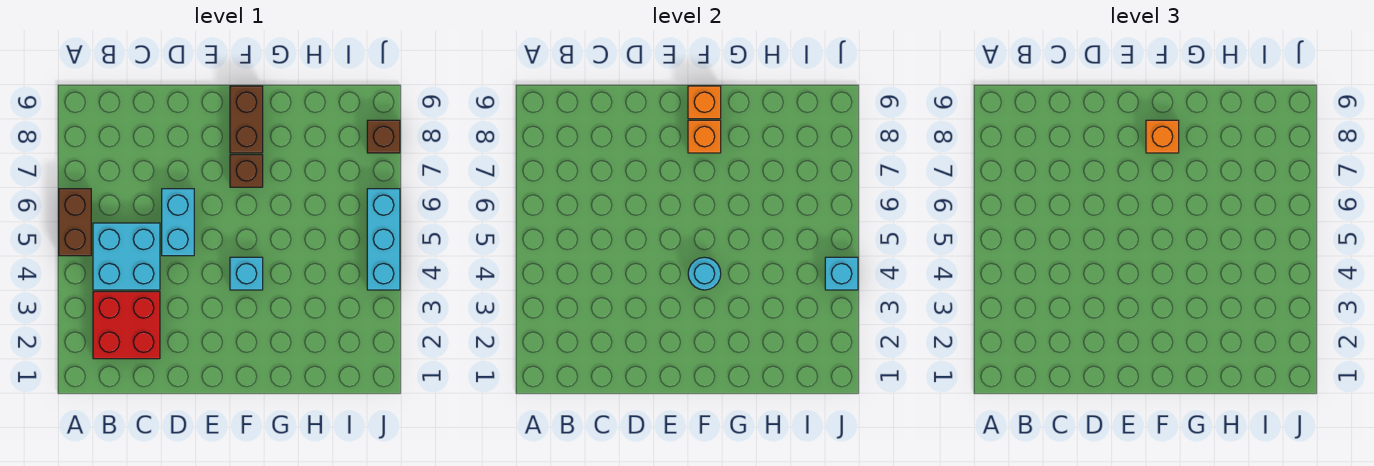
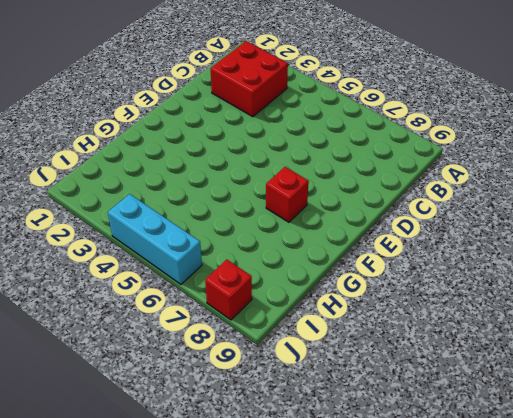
red 1x1 brick [266,167,309,222] -> brown 1x1 brick [230,155,263,187]
red 1x1 brick [205,260,252,320] -> brown 1x1 brick [367,120,400,153]
none -> brown 1x2 brick [59,189,91,256]
none -> cyan 2x2 brick [93,223,160,290]
none -> cyan 1x2 brick [162,189,194,256]

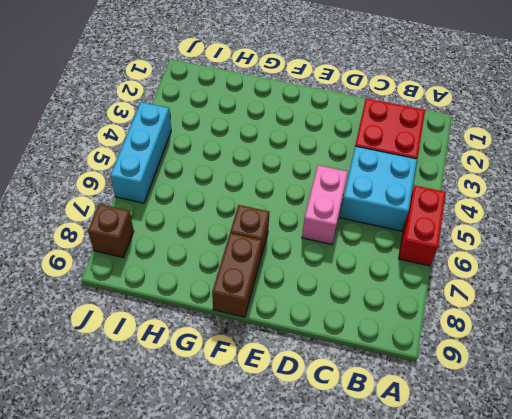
red 1x2 brick [399,186,446,266] -> brown 1x2 brick [59,189,91,256]
pink 1x2 brick [302,165,348,244] -> cyan 1x2 brick [162,189,194,256]
none -> cyan 1x1 brick [230,257,263,290]
none -> cyan 1x1 round brick [688,257,721,290]
none -> orange 1x1 brick [688,120,721,153]

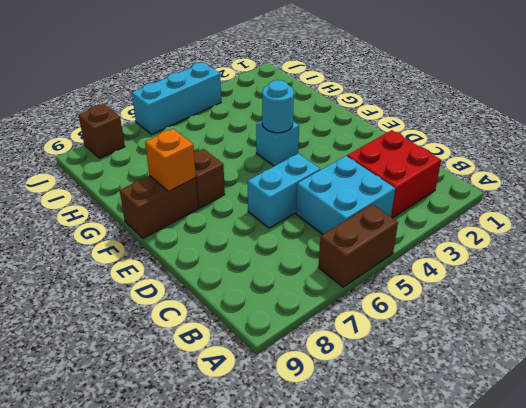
none -> orange 1x1 brick [688,86,721,119]
none -> cyan 1x1 brick [825,257,858,290]
none -> orange 1x1 brick [1146,120,1179,153]

